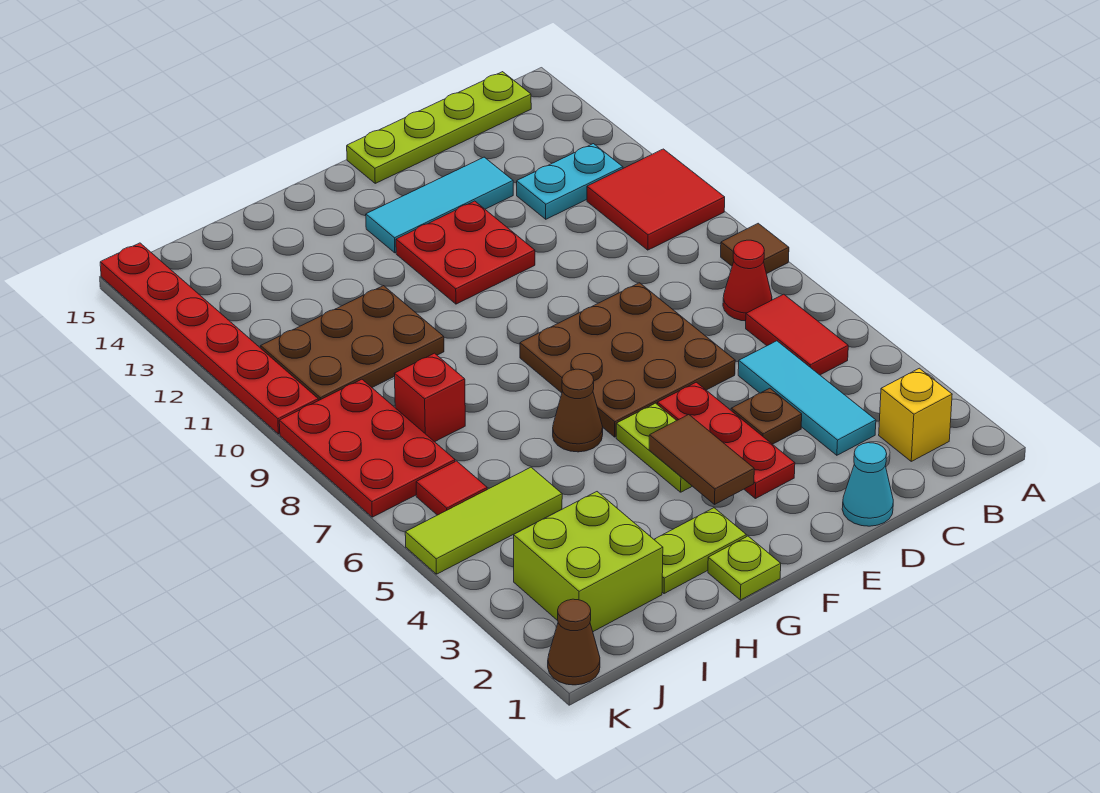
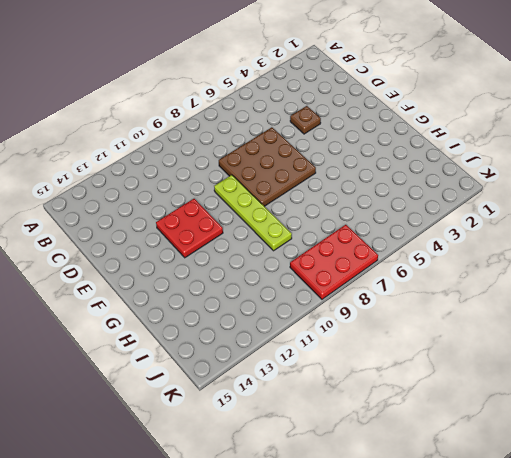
lime 1x4 plate [214,175,292,251] -> lime 1x4 plate moved to [347,72,531,183]
none -> brown 1x1 tile [721,223,789,274]
none -> red 2x2 tile [587,149,725,250]
none -> yellow 1x1 brick [879,368,952,461]

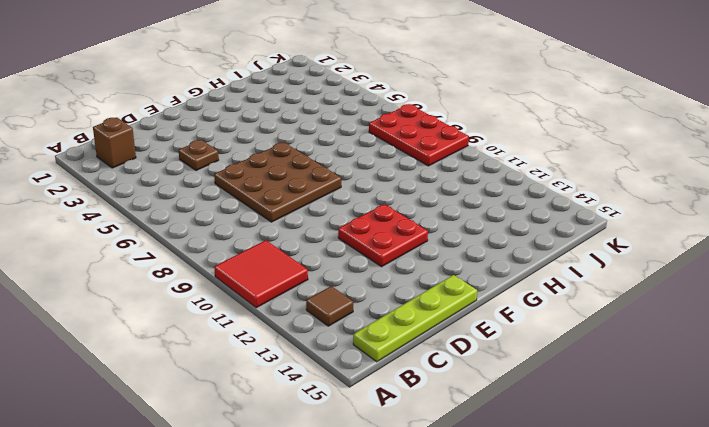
brown 1x1 brick [93,117,136,168] -> yellow 1x1 brick [879,368,952,461]
brown 1x1 tile [306,286,353,326] -> brown 1x1 tile moved to [721,223,789,274]
none -> red 1x2 tile [746,294,848,375]
none -> red 1x1 cone [723,240,772,321]
none -> cyan 1x2 plate [517,144,623,219]

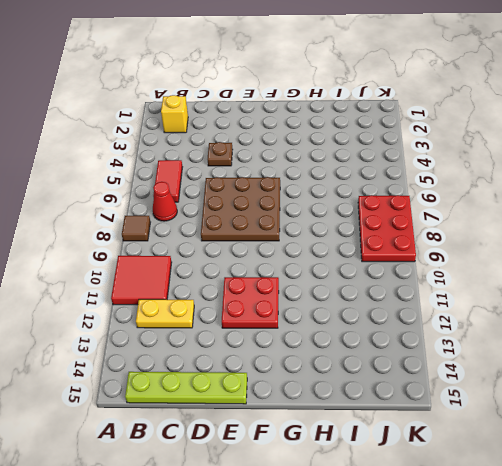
yellow 1x2 plate [136,299,194,328] -> cyan 1x2 plate [517,144,623,219]
none -> cyan 1x3 tile [738,341,876,455]
none -> cyan 1x1 cone [842,443,893,526]
none -> cyan 1x3 tile [366,157,513,253]

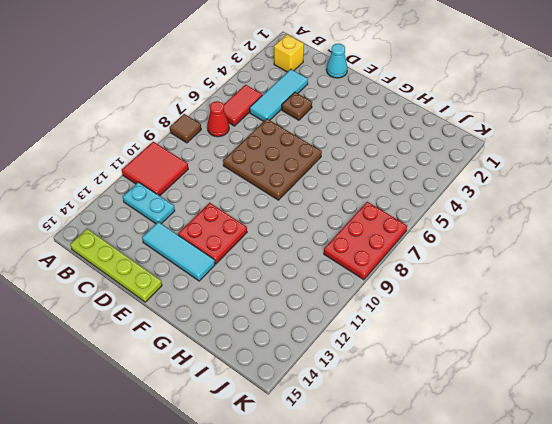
none -> red 1x3 plate [657,382,795,499]
none -> lime 1x2 plate [616,403,692,492]
none -> lime 1x1 plate [708,536,781,600]

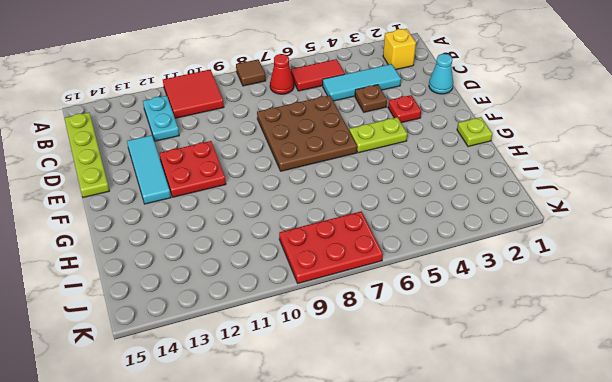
red 1x1 plate [388,95,421,123] -> red 1x3 plate [657,382,795,499]
none -> lime 1x2 plate [654,508,746,594]
none -> brown 1x1 cone [553,369,603,452]
none -> brown 2x3 plate [261,286,444,401]

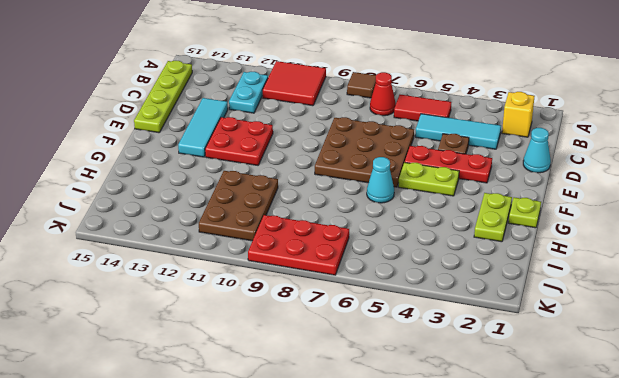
cyan 1x1 cone [367,157,394,203] -> brown 1x1 cone [553,369,603,452]
none -> lime 2x2 brick [514,492,663,632]
none -> lime 1x3 tile [405,467,562,574]
none -> red 1x1 brick [394,353,465,442]

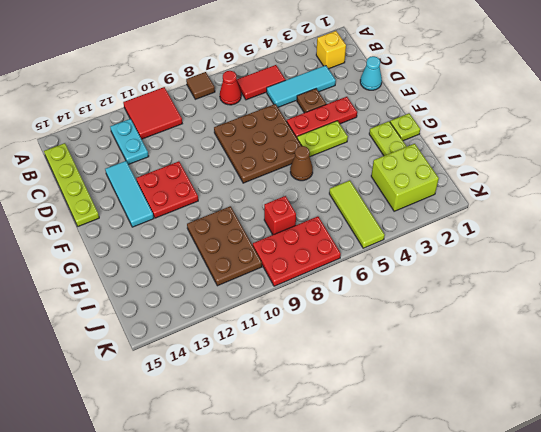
none -> red 1x1 tile [416,461,487,515]
none -> brown 1x1 cone [548,599,600,685]
none -> red 1x6 plate [100,243,318,434]

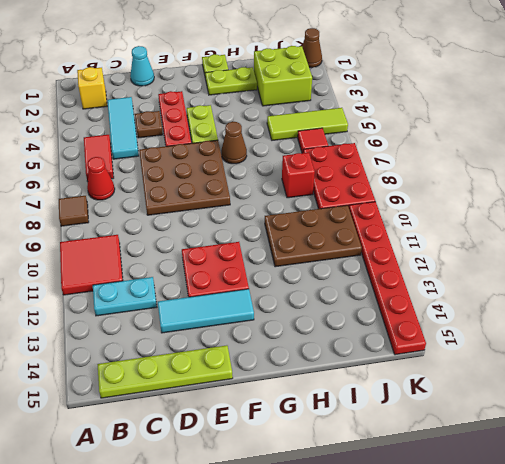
none -> brown 1x2 tile [649,415,754,504]

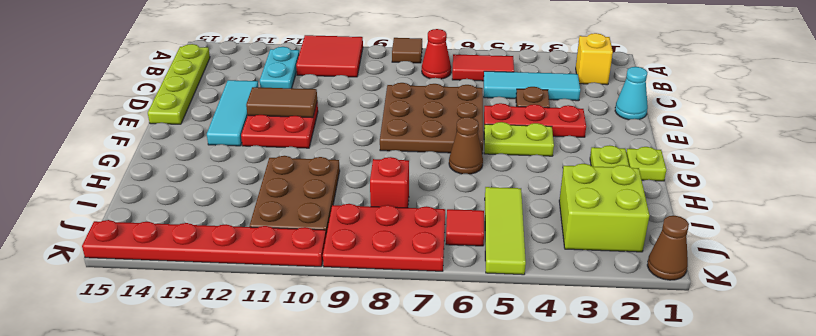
brown 1x2 tile [246,87,317,118] -> brown 1x2 tile moved to [649,415,754,504]

